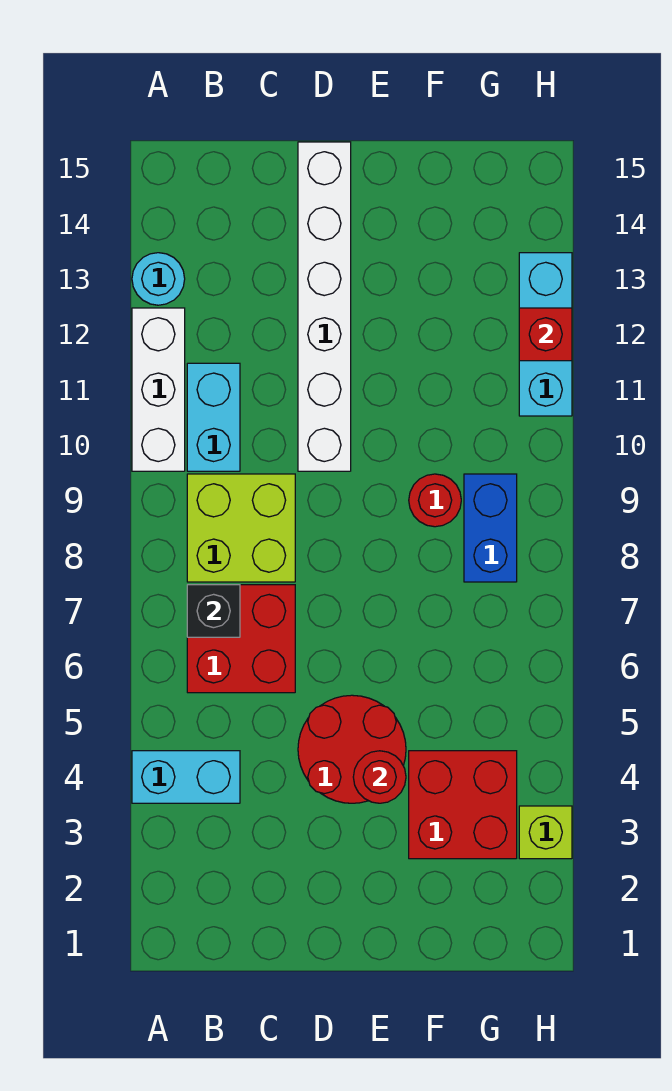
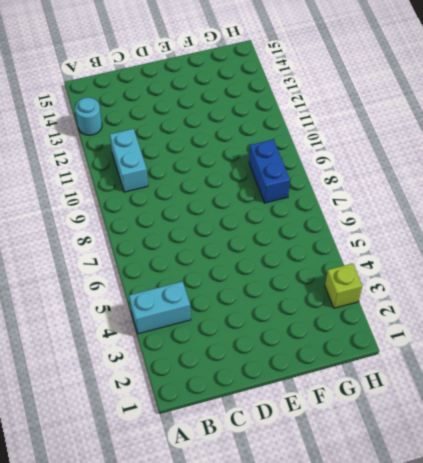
none -> white 1x3 brick [132,308,185,471]
none -> red 2x2 brick [187,585,295,693]
none -> lime 2x2 brick [187,474,295,582]

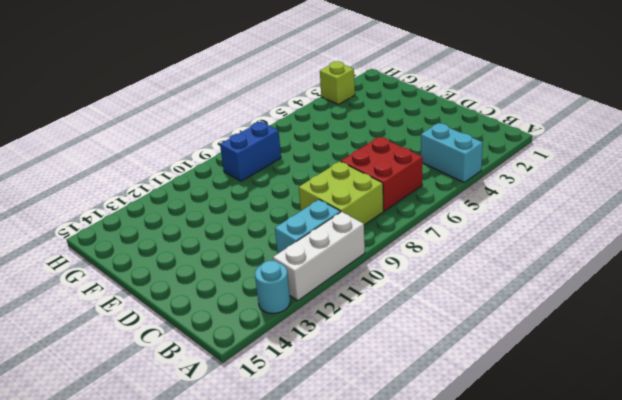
none -> red 2x2 round brick [298,695,406,803]
none -> white 1x6 brick [298,142,351,471]
none -> red 2x2 brick [409,751,517,859]

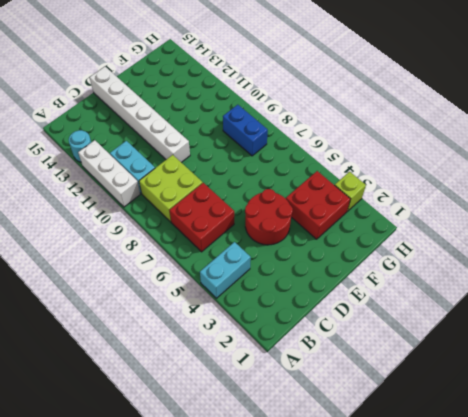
none -> red 1x1 round brick [409,474,461,527]
none -> cyan 1x3 brick [519,253,572,416]
none -> black 1x1 brick [187,585,240,637]

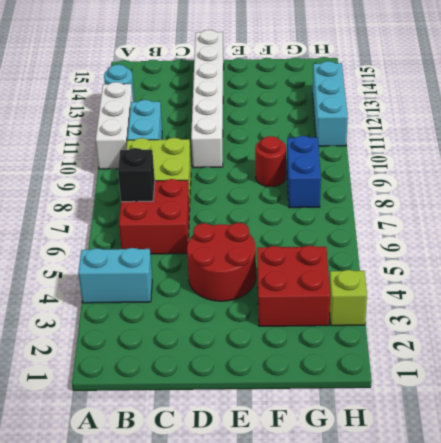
none -> red 1x1 round brick [353,751,406,803]
none -> red 1x1 brick [519,308,572,361]

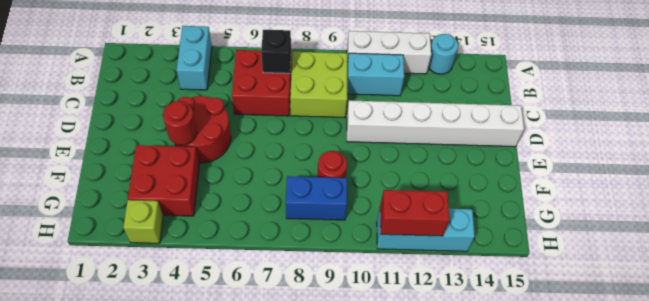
red 1x2 brick [380,190,449,236] -> red 1x1 brick [519,308,572,361]

